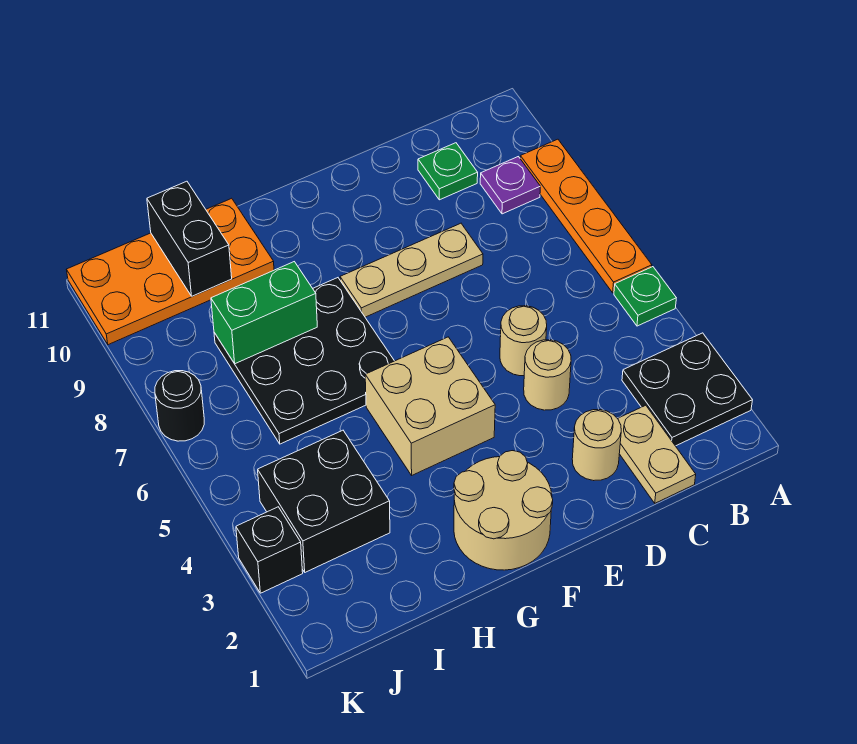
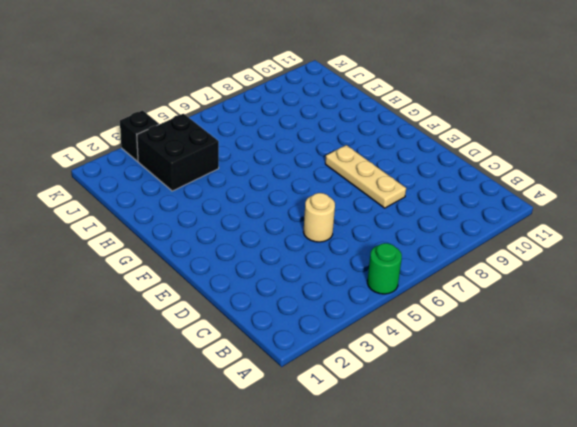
green 1x1 round brick [367,243,402,294] -> green 1x1 plate [614,267,676,326]
none -> black 2x2 plate [622,333,752,446]
none -> orange 1x4 plate [520,139,652,293]
none -> purple 1x1 plate [480,157,540,214]

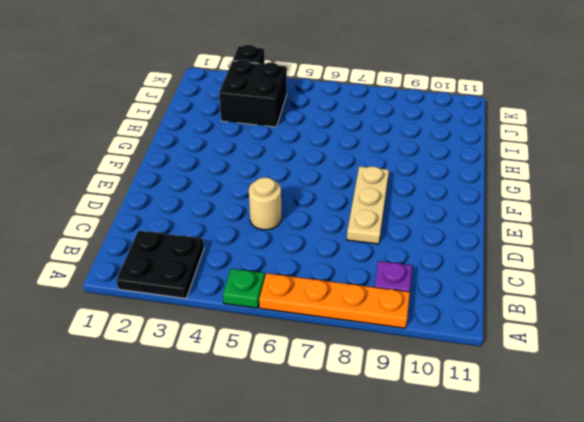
none -> tan 1x2 plate [618,405,696,503]
none -> green 1x1 plate [418,143,478,200]
none -> tan 1x1 round brick [572,410,621,481]

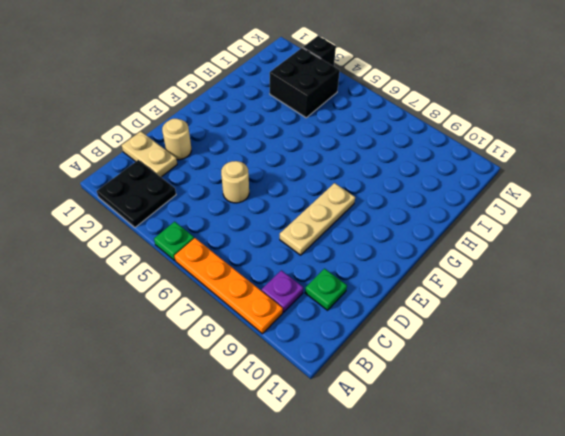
none -> tan 1x1 round brick [524,340,571,410]
none -> tan 2x2 round brick [454,451,553,570]
none -> tan 2x2 brick [365,337,495,475]

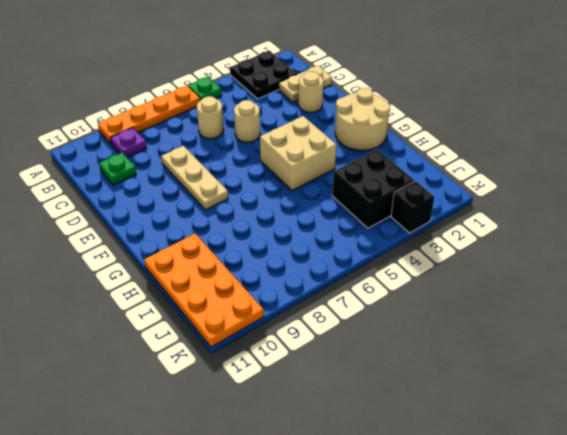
tan 1x1 round brick [197,96,224,139] -> tan 1x1 round brick moved to [524,340,571,410]
none -> black 3x3 plate [214,278,394,444]
none -> black 1x1 round brick [155,371,204,441]
none -> green 1x2 brick [211,262,317,364]

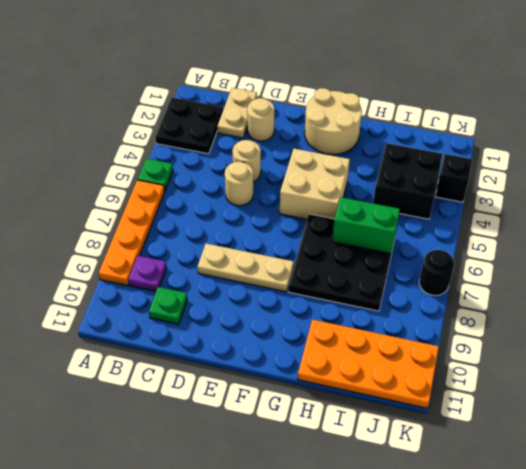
green 1x2 brick [332,197,400,254] -> green 1x2 brick moved to [211,262,317,364]
none -> black 1x2 brick [147,181,232,296]

